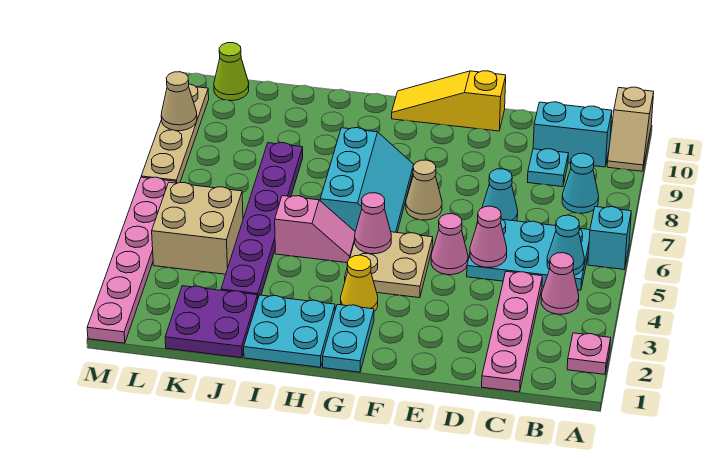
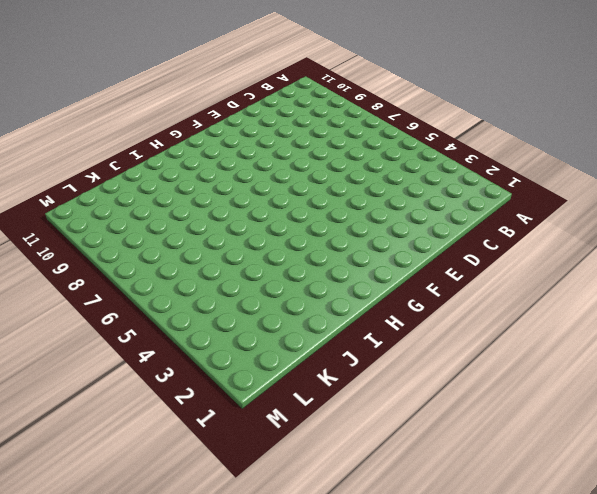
none -> pink 1x1 plate [567,333,611,374]
none -> cyan 1x1 brick [588,207,631,269]
none -> tan 1x2 slope [607,87,654,171]

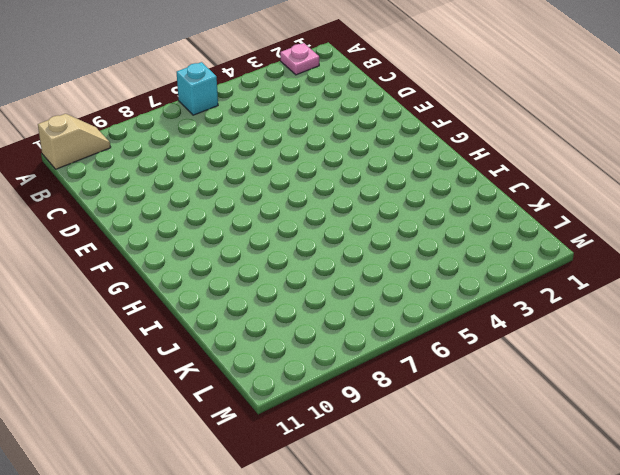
none -> pink 1x1 cone [541,253,579,314]
none -> cyan 2x3 plate [467,219,590,290]
none -> cyan 1x1 cone [562,153,599,213]

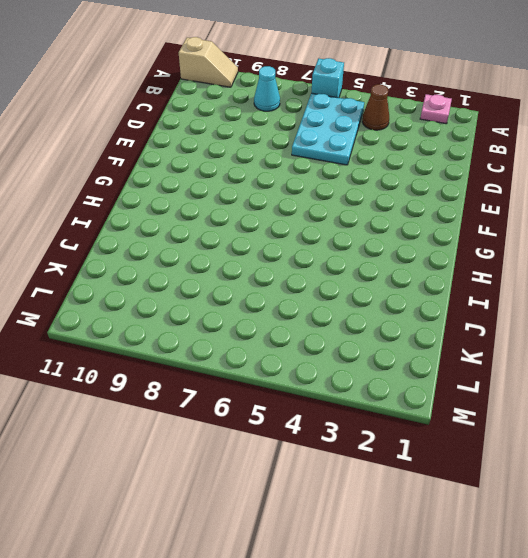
brown 1x1 cone [362,84,389,130] -> pink 1x1 cone [541,253,579,314]
none -> cyan 1x2 brick [533,102,612,167]
none -> pink 1x4 plate [482,271,542,392]
none -> cyan 1x1 plate [528,149,568,187]

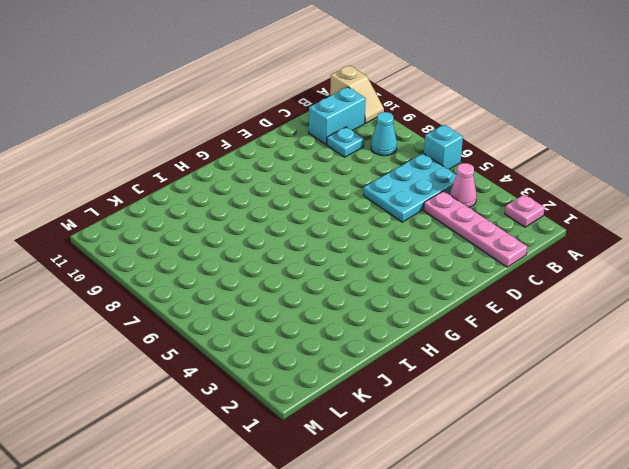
none -> cyan 1x1 cone [482,169,518,221]
none -> pink 1x1 cone [431,214,468,275]
none -> yellow 1x3 slope [392,71,506,131]

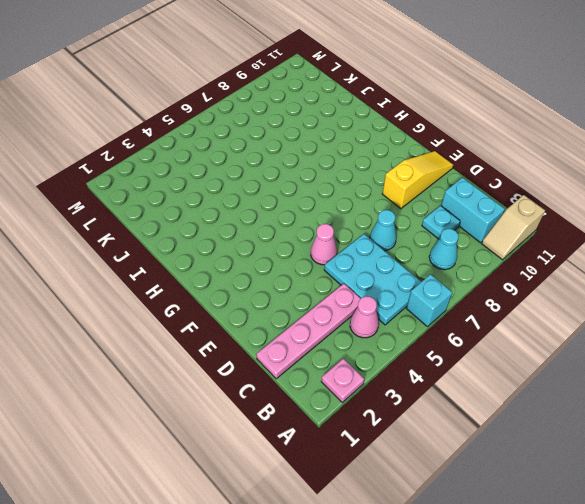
yellow 1x3 slope [382,151,453,209] -> yellow 1x3 slope turned to [392,71,506,131]
none -> tan 2x2 plate [345,232,433,298]
none -> tan 1x1 cone [406,160,442,220]
none -> cyan 1x2 plate [323,305,374,372]

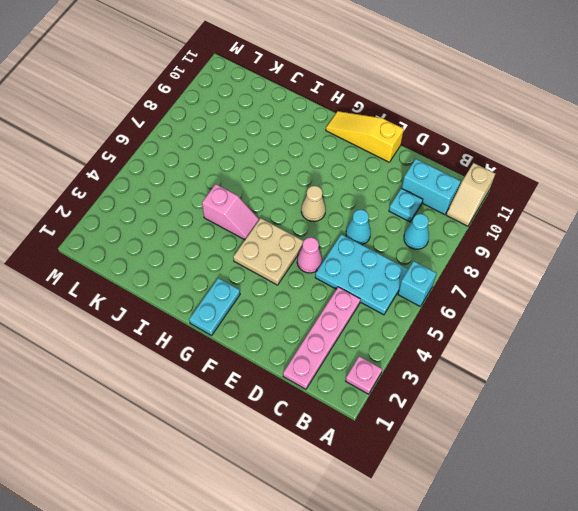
none -> pink 1x1 cone [541,253,579,314]
none -> yellow 1x1 cone [341,255,378,311]
none -> cyan 2x3 slope [320,128,414,233]

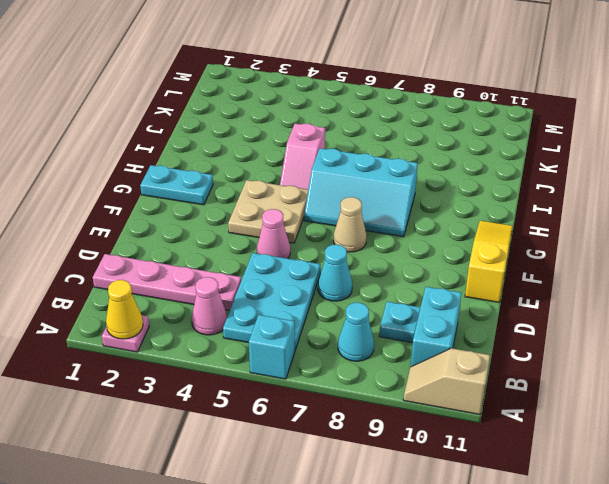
yellow 1x1 cone [106,280,143,339] -> yellow 1x1 cone moved to [341,255,378,311]
none -> cyan 2x2 plate [244,295,335,367]
none -> purple 2x2 plate [165,286,258,358]
none -> purple 1x6 plate [221,143,303,298]

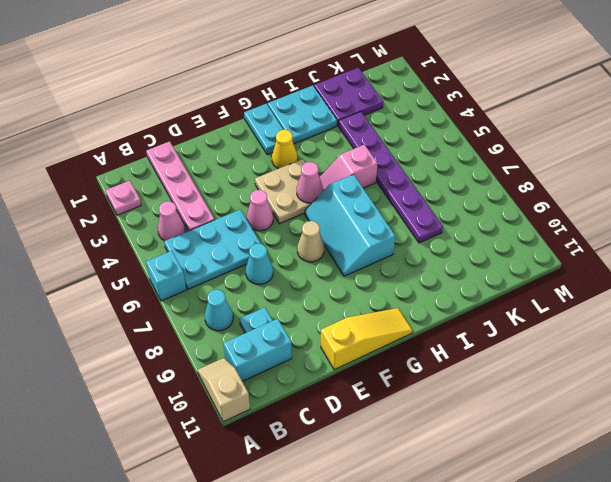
none -> tan 2x2 brick [152,182,243,274]
none -> lime 1x1 cone [214,43,249,101]
none -> pink 1x6 plate [87,177,176,343]

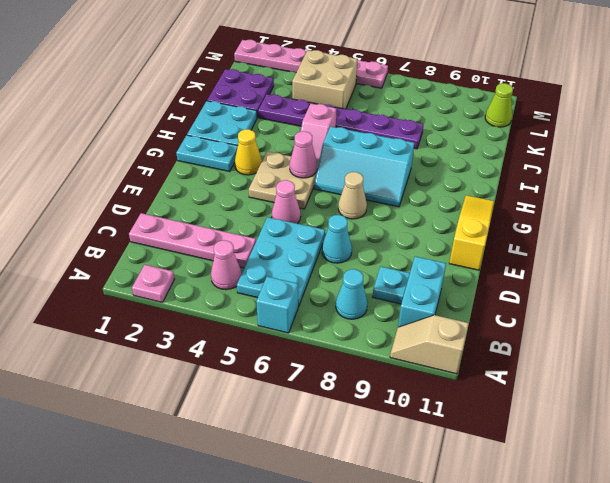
none -> tan 1x4 plate [141,84,209,183]
none -> cyan 1x1 cone [547,215,584,276]
none -> pink 1x1 cone [470,206,507,267]

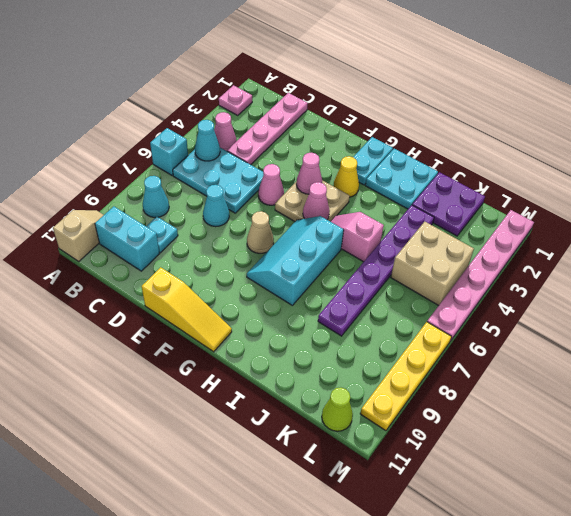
pink 1x1 cone [296,153,322,194] -> pink 1x1 cone moved to [470,206,507,267]
yellow 1x4 plate [360,322,452,431] -> tan 1x4 plate [141,84,209,183]
none -> tan 1x1 cone [161,72,197,131]

